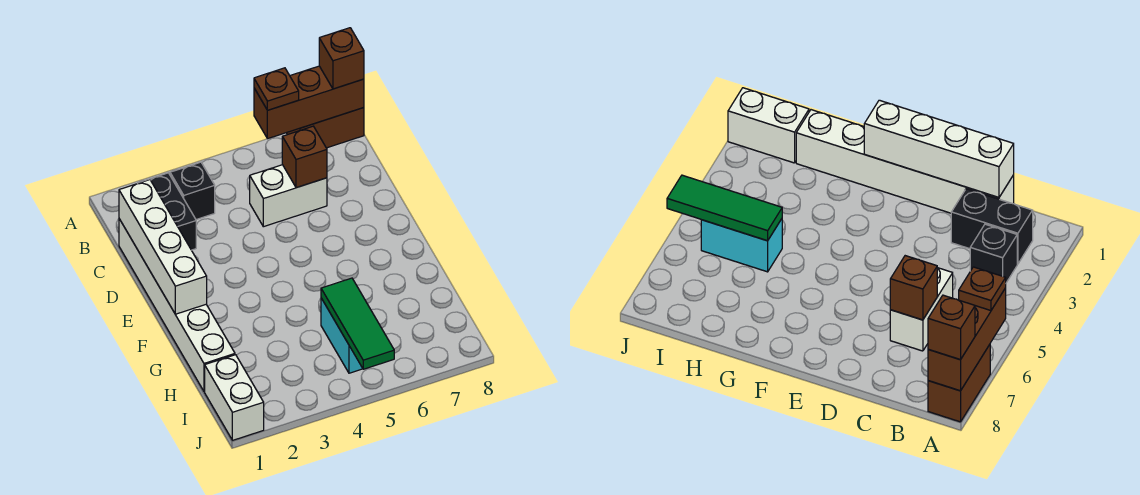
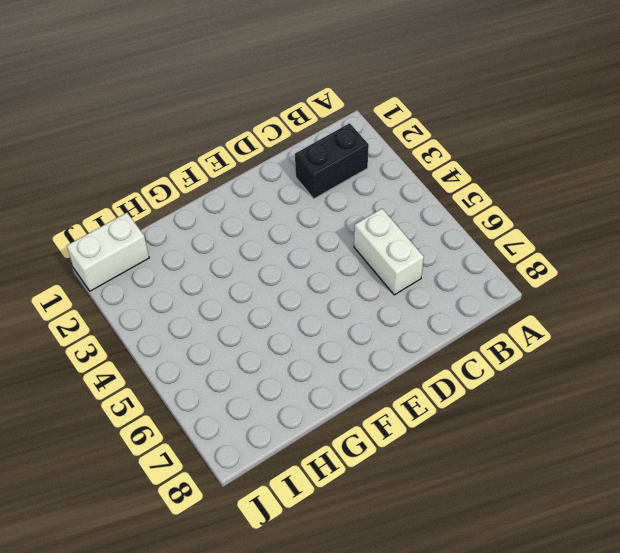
none -> brown 1x2 brick [287,108,364,148]
none -> black 1x1 brick [170,162,215,219]
none -> white 1x6 brick [119,219,235,392]

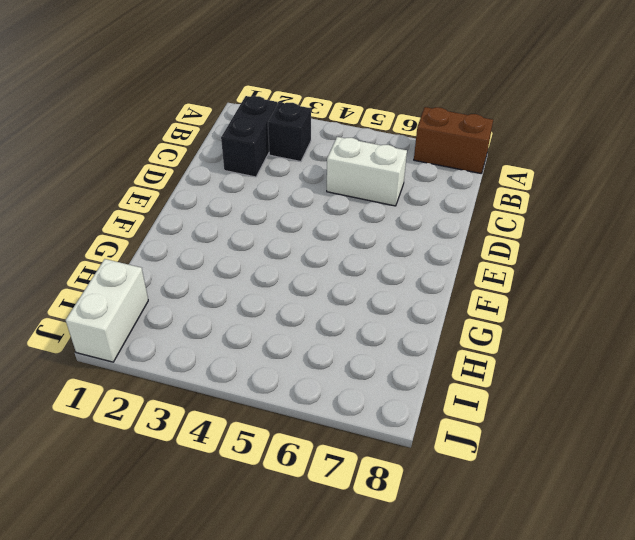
none -> white 1x6 brick [119,219,235,392]
none -> cyan 1x2 brick [321,298,363,373]
none -> brown 1x3 brick [254,66,364,139]

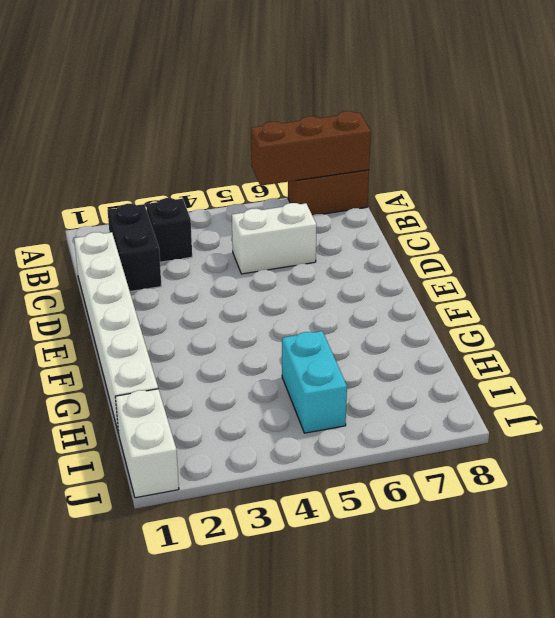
none -> white 1x4 brick [119,180,207,314]
none -> brown 1x1 brick [282,126,327,188]
none -> green 1x3 tile [321,278,394,369]

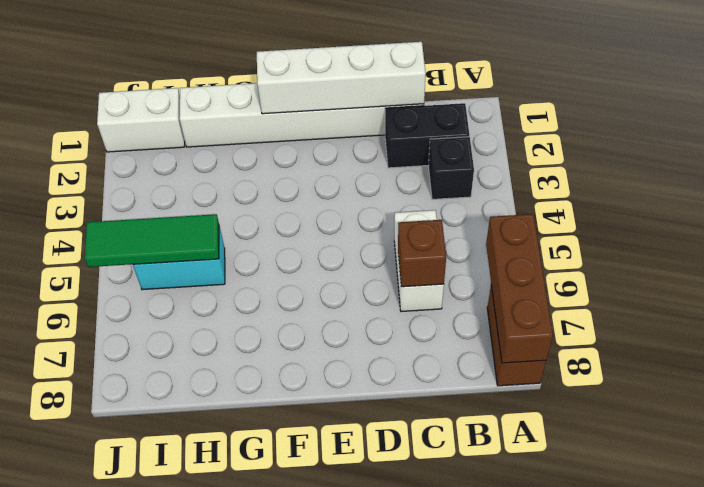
none -> brown 1x1 plate [254,68,299,110]
none -> brown 1x1 brick [319,28,364,89]

